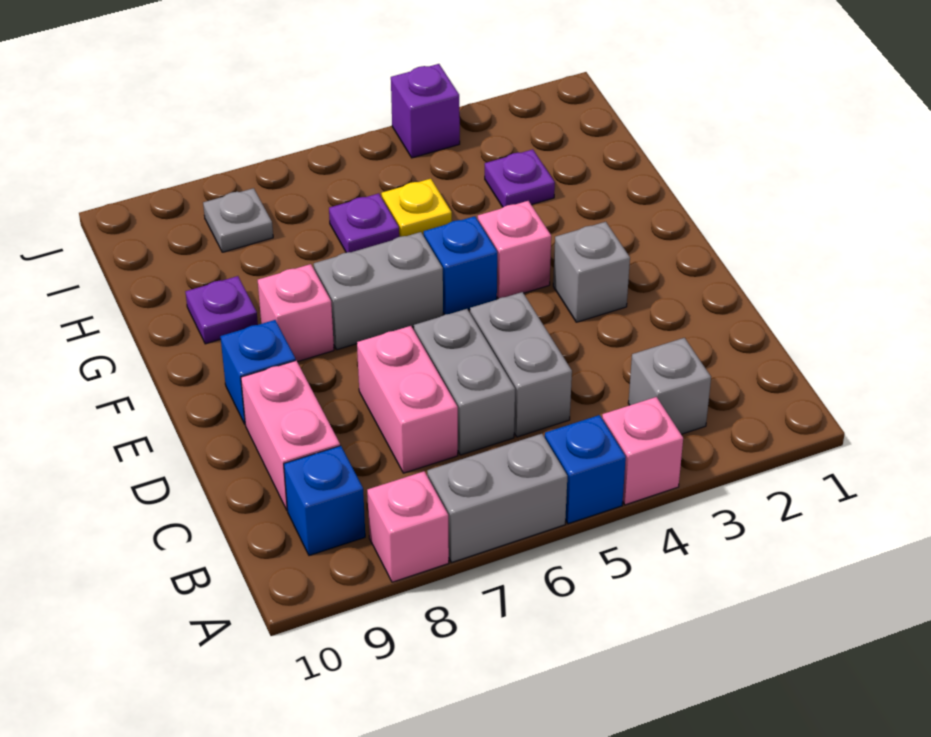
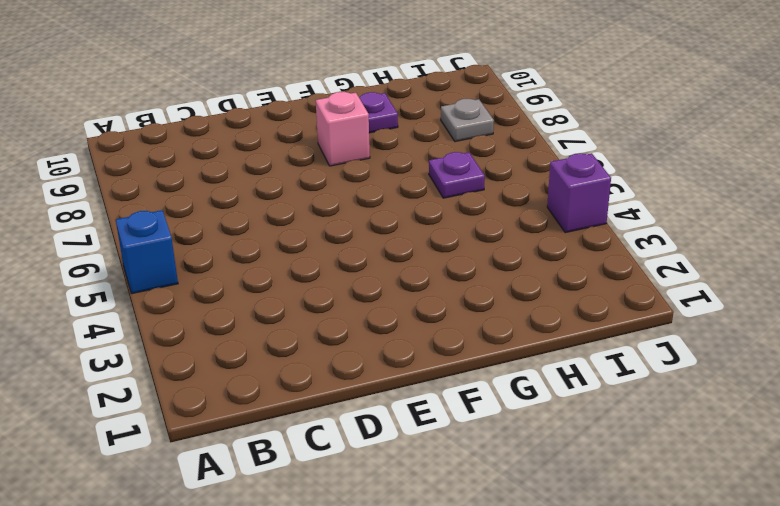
none -> pink 1x1 brick [602,397,683,505]
none -> grey 1x2 brick [427,434,567,562]
none -> pink 1x1 brick [367,471,449,582]

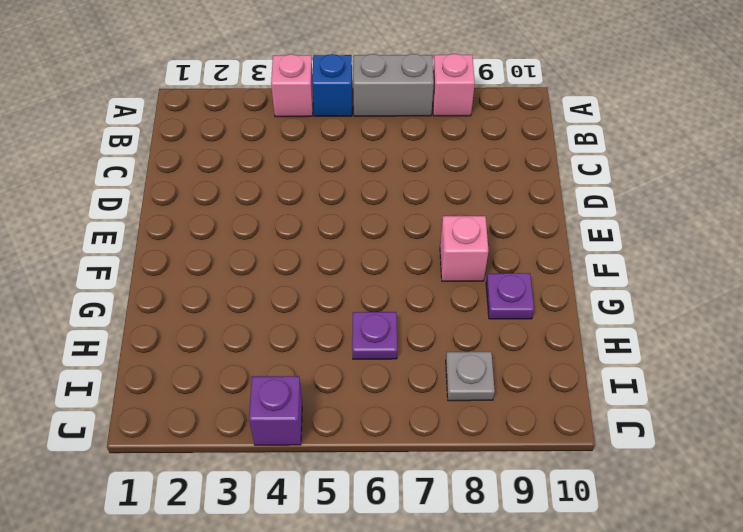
none -> grey 1x1 brick [628,338,711,434]
none -> blue 1x1 brick [284,446,365,556]
none -> grey 1x2 brick [470,292,572,437]

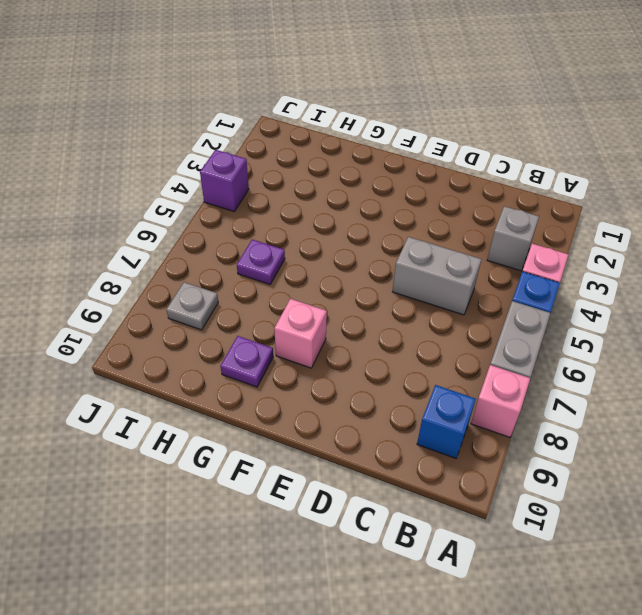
none -> grey 1x2 brick [414,309,515,455]
none -> pink 1x2 brick [357,326,458,473]
none -> pink 1x2 brick [241,361,340,510]

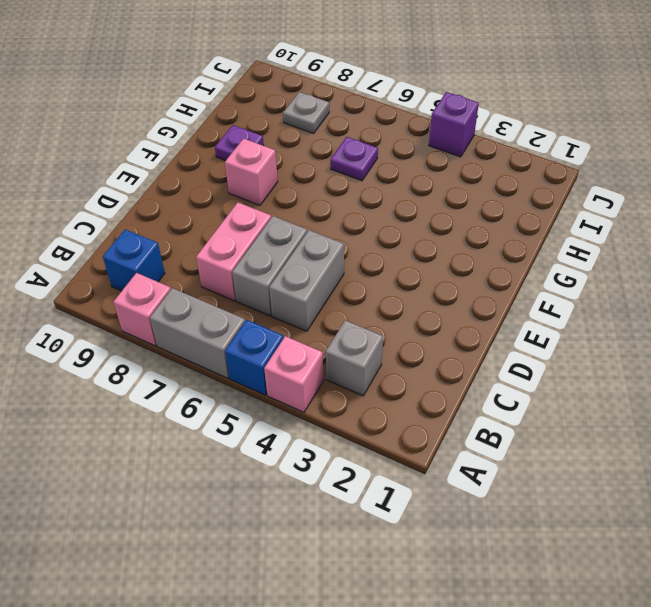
none -> pink 1x2 brick [241,361,340,510]
none -> grey 1x1 brick [553,222,630,322]
none -> blue 1x1 brick [220,320,296,424]

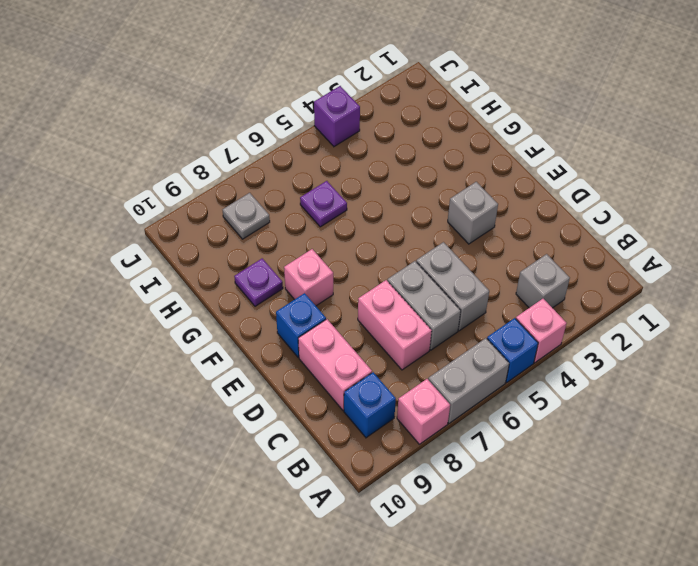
none -> pink 1x1 brick [478,201,551,299]
none -> blue 1x1 brick [424,216,497,315]
none -> grey 1x2 brick [314,232,443,350]

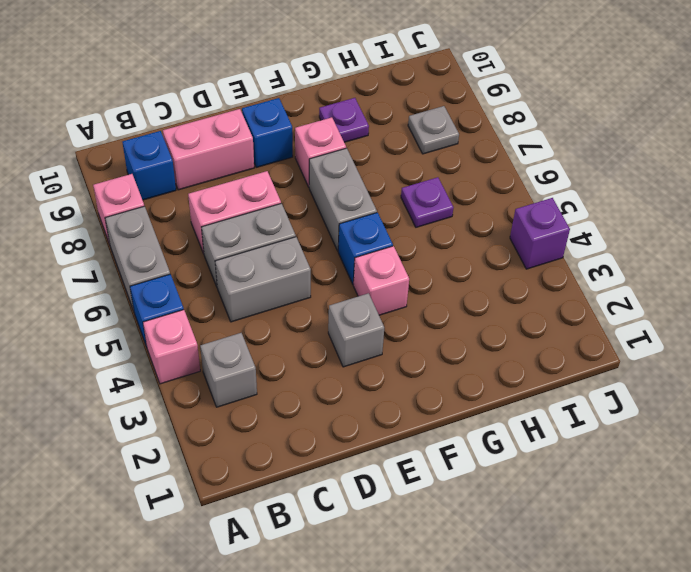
none -> purple 1x1 plate [485,149,555,207]
none -> yellow 1x1 plate [381,179,452,237]

